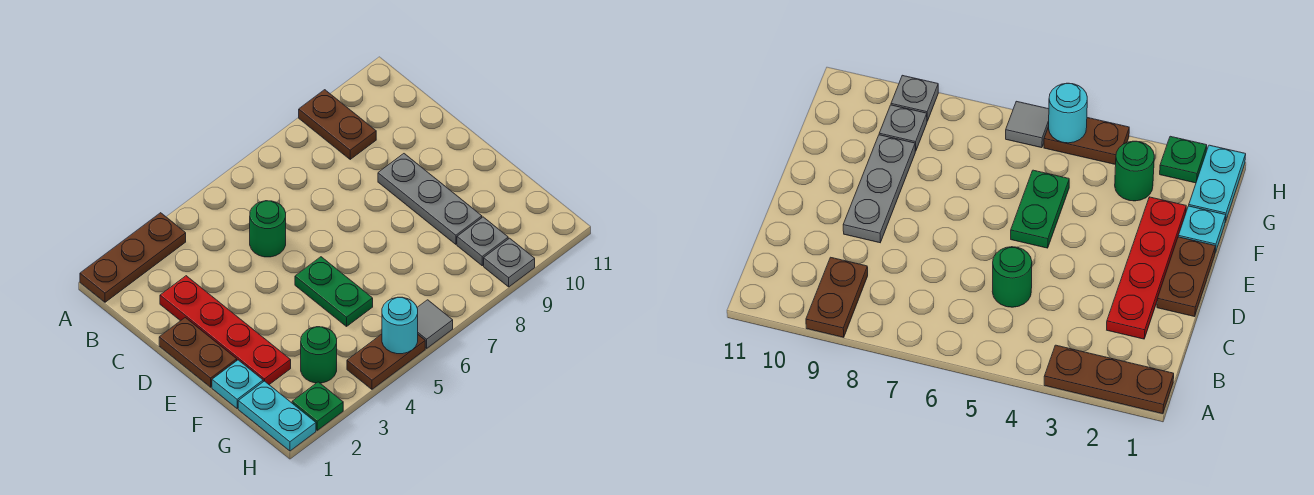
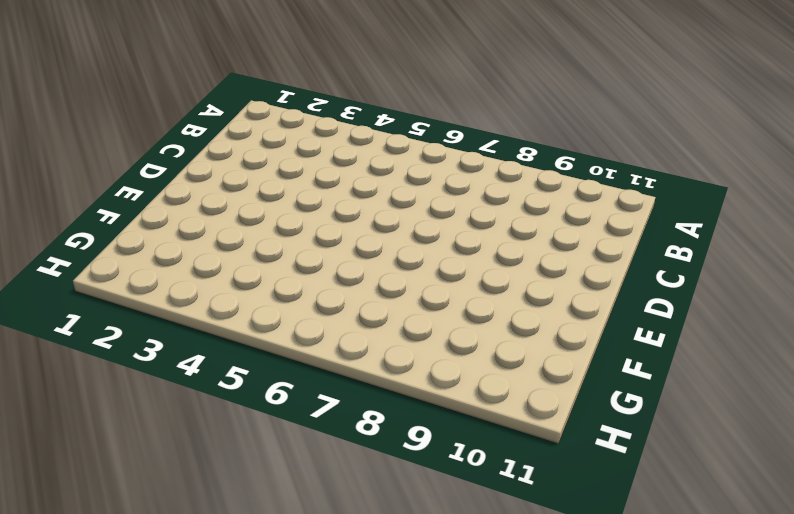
none -> brown 1x3 plate [80,213,186,302]
none -> brown 1x2 plate [299,90,376,159]
none -> red 1x4 plate [160,276,291,385]

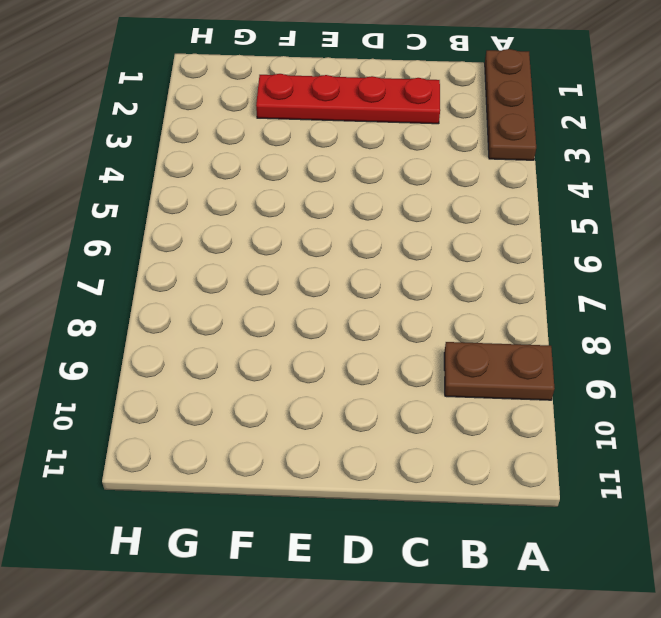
none -> green 1x1 round brick [250,201,286,257]
none -> brown 1x2 plate [159,318,237,387]
none -> grey 1x3 plate [378,154,482,244]

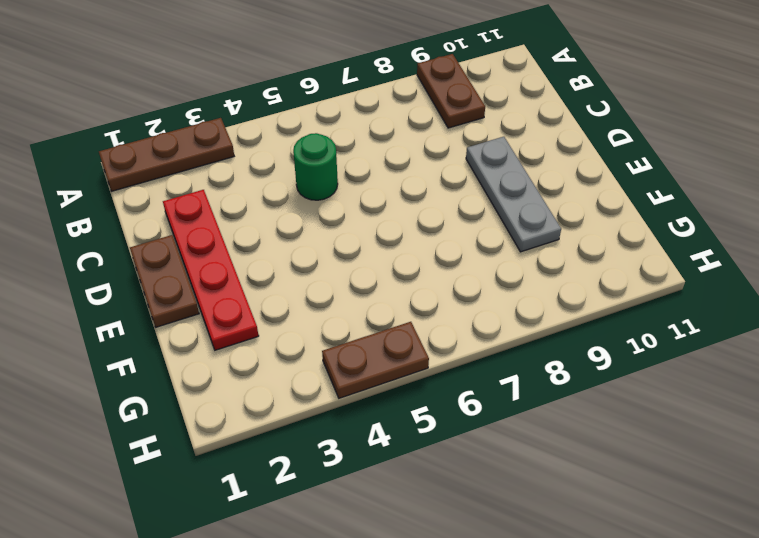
none -> green 1x2 plate [295,257,373,326]
none -> cyan 1x1 plate [212,360,263,408]
none -> cyan 1x2 plate [238,381,316,451]

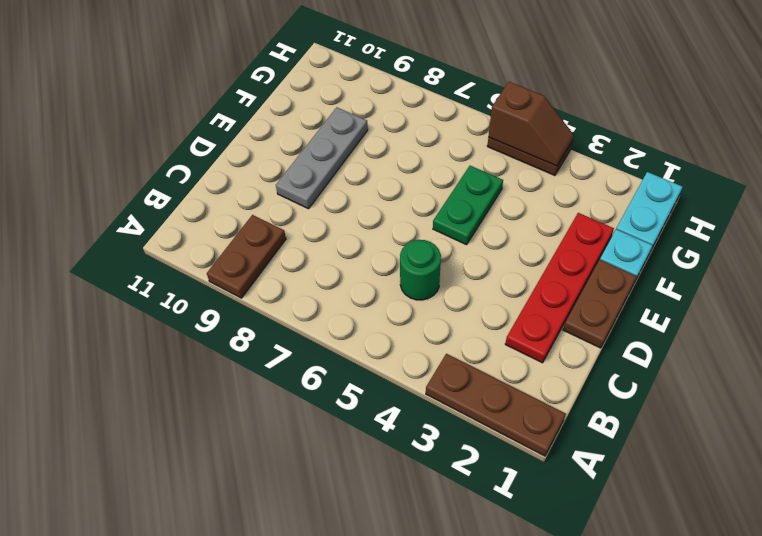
brown 1x2 slope [489,82,574,166] -> cyan 1x1 round brick [382,297,418,354]
none -> green 1x1 round brick [301,327,337,383]
none -> grey 1x1 plate [457,217,508,266]
none -> green 1x1 plate [292,382,343,430]

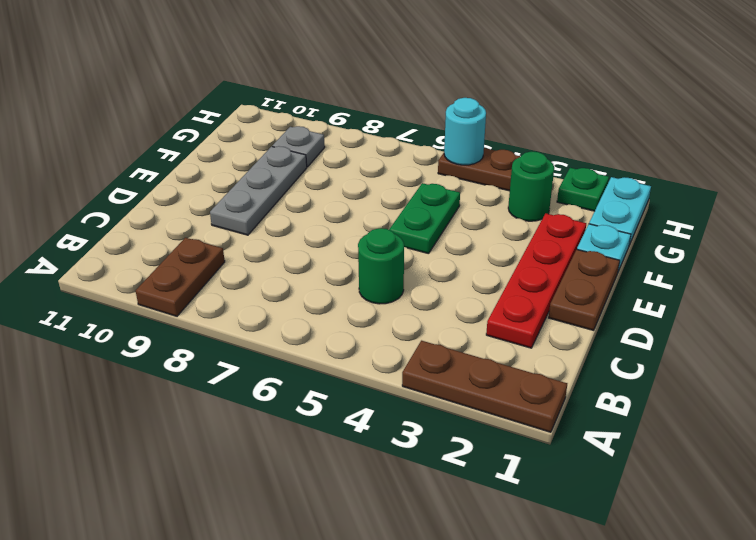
none -> grey 1x1 tile [417,300,453,348]
none -> grey 1x1 plate [484,238,535,287]

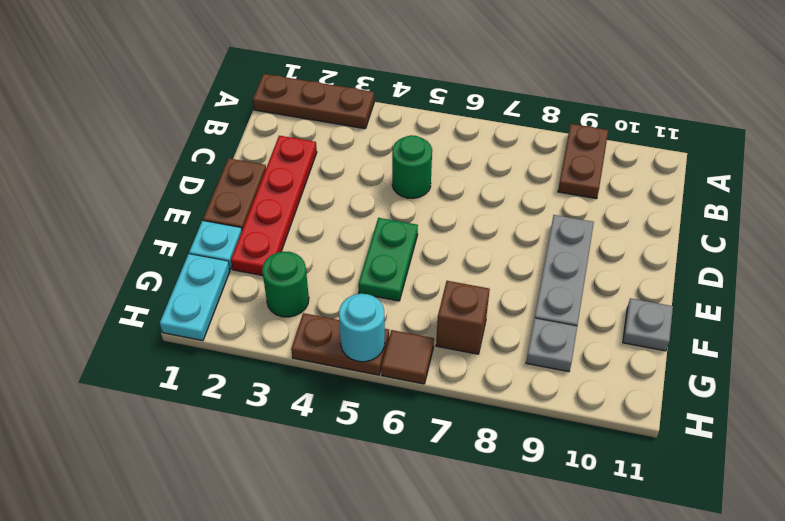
grey 1x1 plate [623,298,673,351] -> grey 1x1 plate moved to [484,238,535,287]
brown 1x1 brick [436,281,490,354] -> none
brown 1x1 tile [381,330,434,384] -> grey 1x1 tile [417,300,453,348]
none -> green 1x1 plate [292,382,343,430]

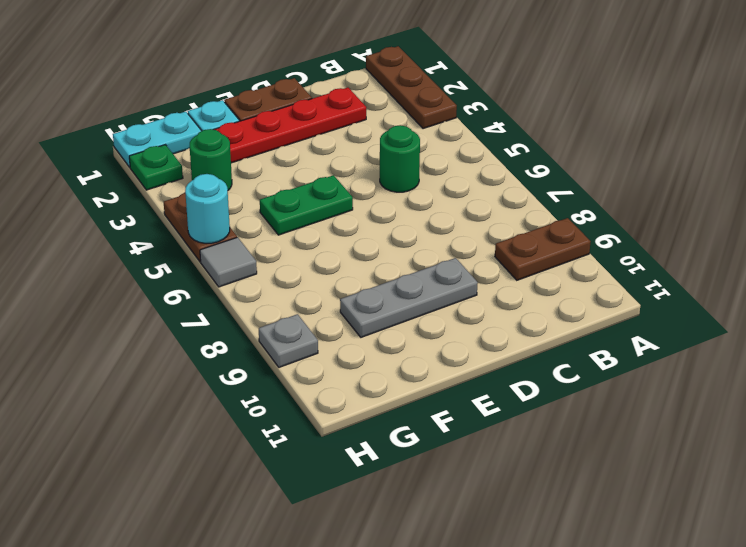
none -> grey 1x1 plate [457,217,508,266]

